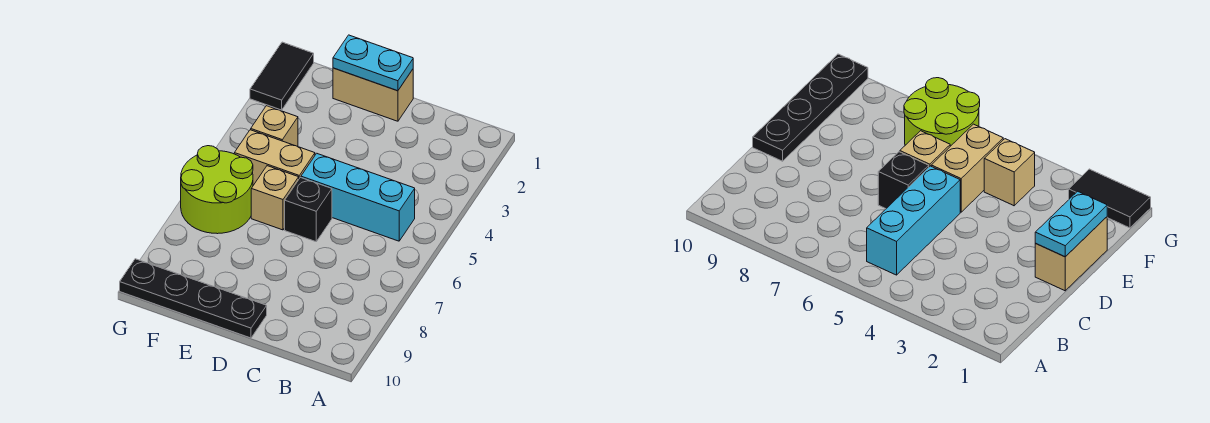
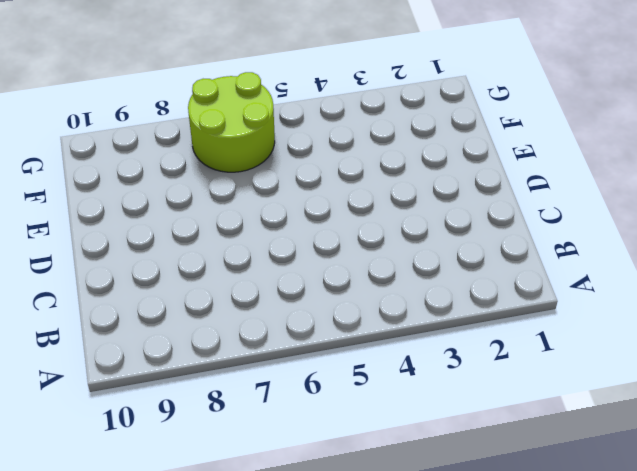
none -> cyan 1x3 brick [301,153,415,241]
none -> tan 1x2 brick [333,68,413,121]

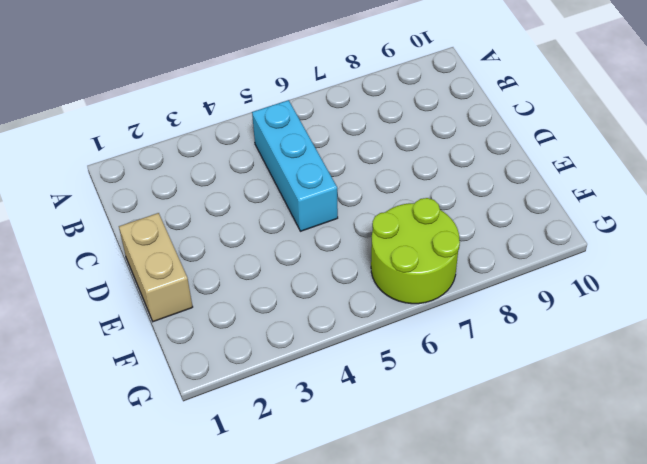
none -> black 1x1 brick [285,177,332,242]
none -> black 1x4 plate [120,259,267,338]

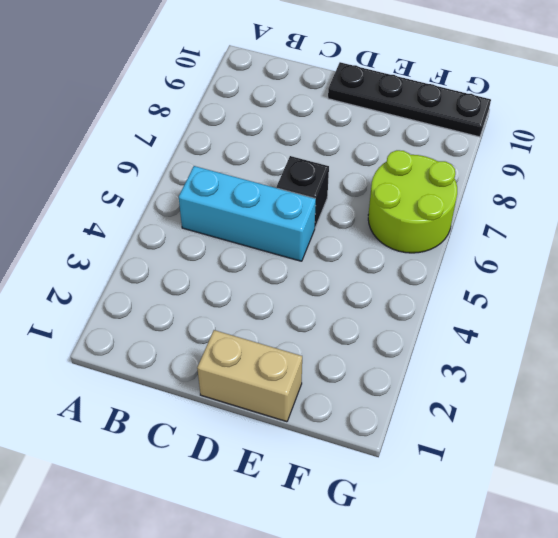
none -> tan 1x2 brick [234,130,315,185]
none -> tan 1x1 brick [251,166,299,230]

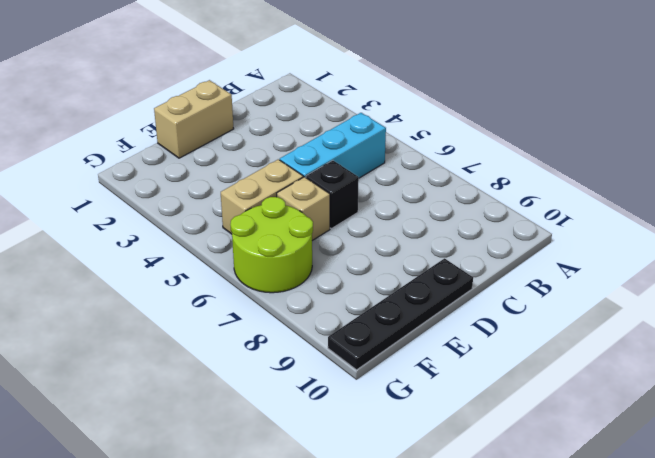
none -> tan 1x1 brick [251,106,298,147]
none -> black 1x2 tile [250,42,314,110]

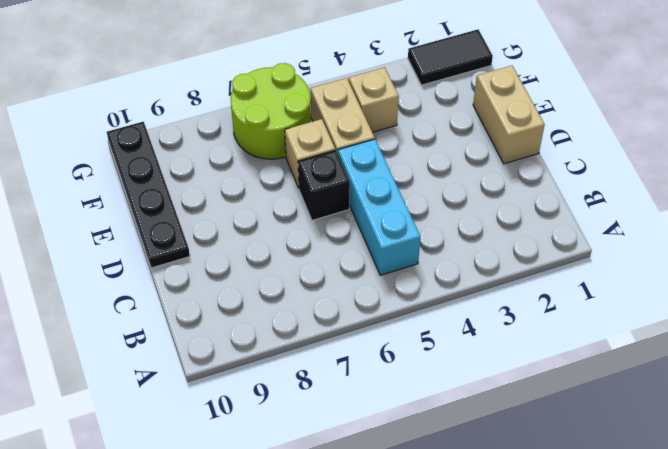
none -> cyan 1x2 plate [333,35,413,91]

